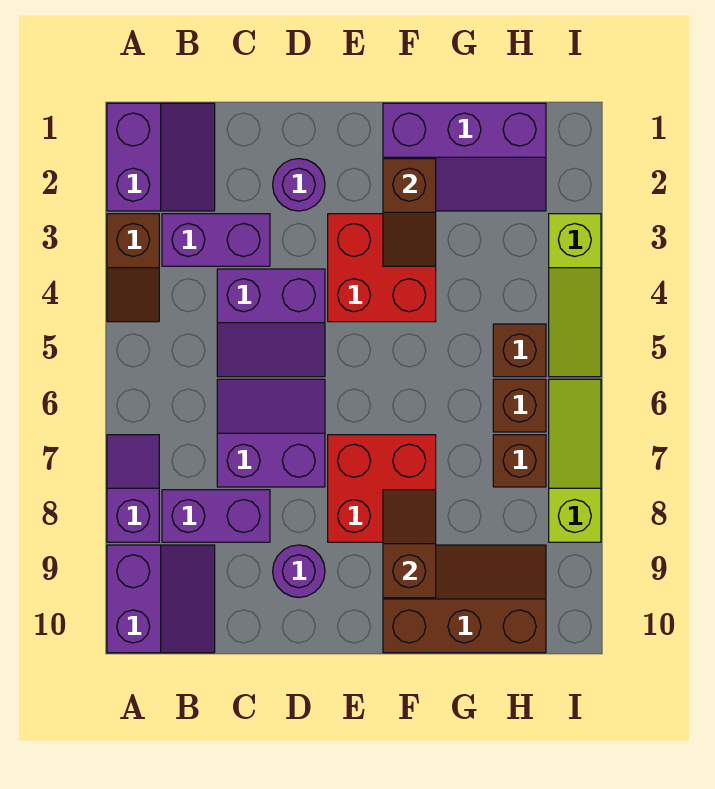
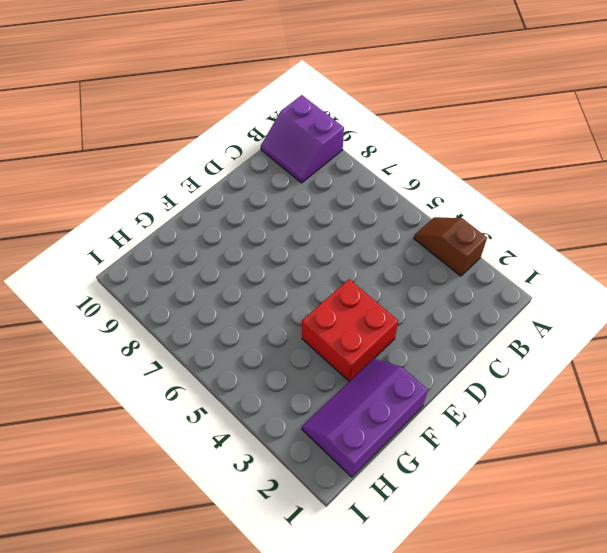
none -> purple 2x2 slope [107,103,215,211]
none -> purple 1x2 slope [107,435,159,542]
none -> purple 1x2 brick [162,214,270,266]

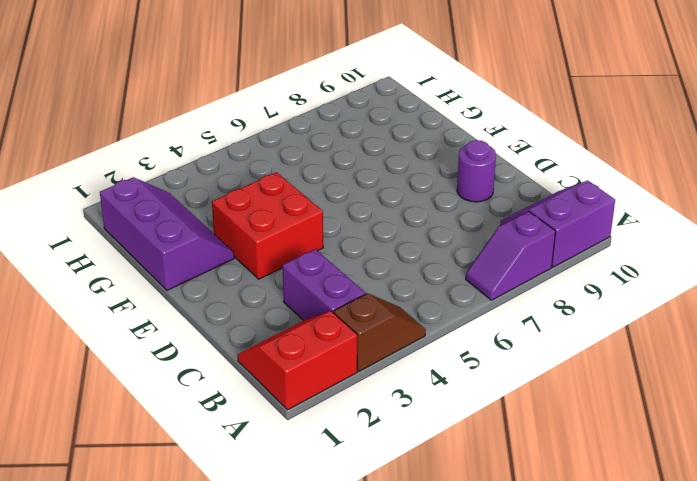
red 2x2 slope [238,311,357,410] -> purple 2x2 slope [107,103,215,211]
none -> purple 1x2 brick [162,490,270,542]
none -> purple 2x2 slope [217,269,325,377]
none -> purple 2x2 slope [217,379,325,487]

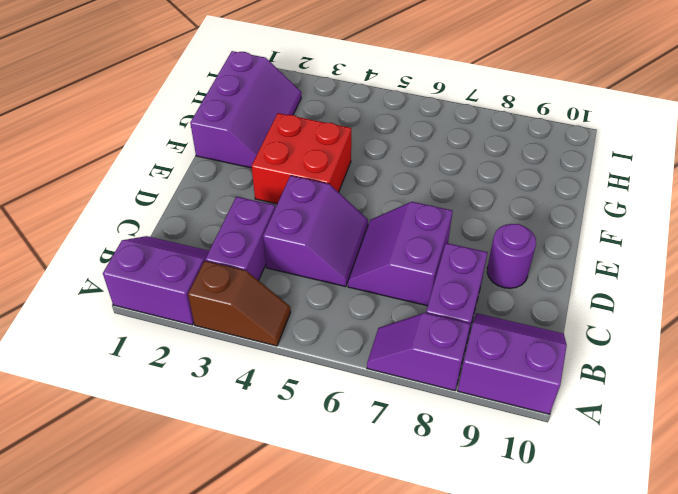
none -> purple 1x1 round brick [273,159,325,211]
none -> red 2x2 brick [328,435,436,542]
none -> brown 2x3 slope [383,545,546,653]

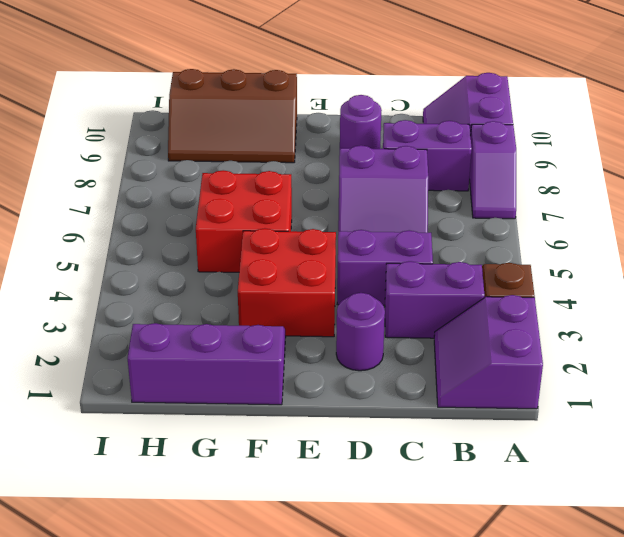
red 2x2 brick [196,170,292,272] -> red 2x2 brick moved to [328,435,436,542]
none -> brown 1x1 brick [493,324,546,377]
none -> brown 1x1 brick [493,379,546,432]
none -> brown 1x1 brick [493,435,546,487]

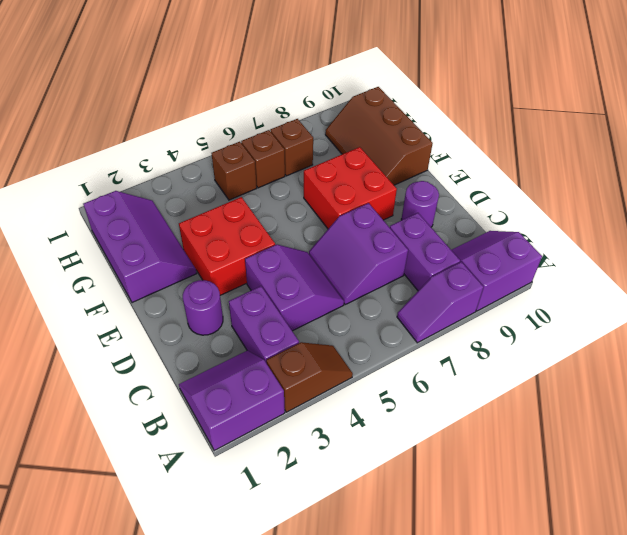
none -> lime 1x3 slope [549,214,601,377]
none -> lime 1x3 slope [549,379,601,542]
none -> brown 1x2 slope [383,159,436,266]

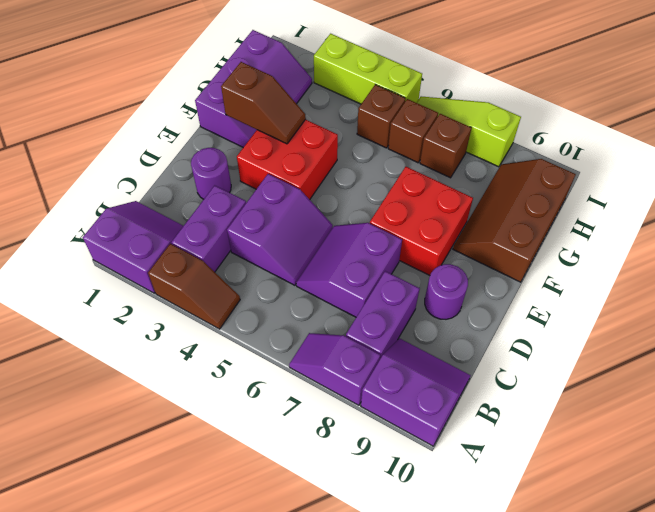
lime 1x3 brick [314,34,422,104] -> lime 1x3 slope [549,214,601,377]
none -> brown 1x2 slope [383,490,436,598]

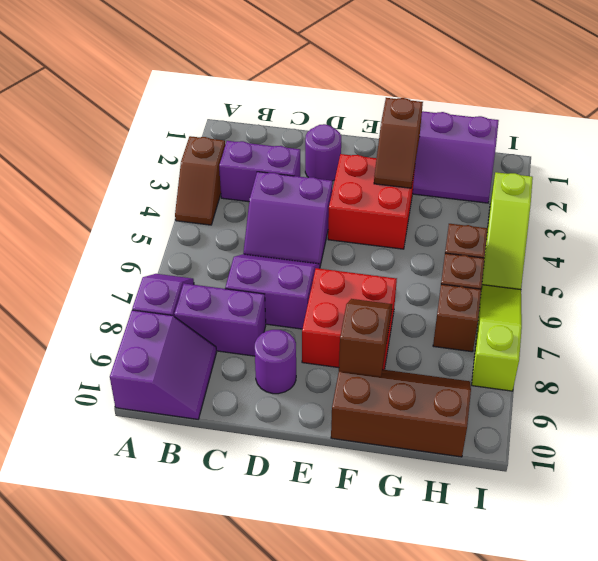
none -> purple 2x2 slope [107,103,215,211]

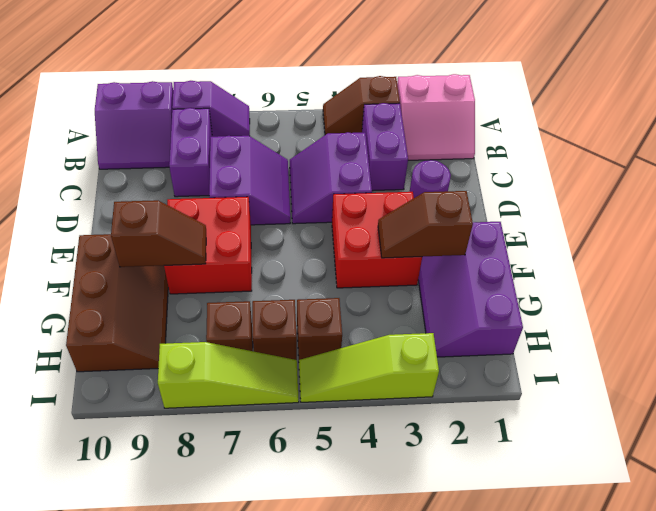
pink 2x2 slope [397,74,475,160] -> purple 2x2 slope [107,103,215,211]
none -> purple 1x1 round brick [273,545,325,597]

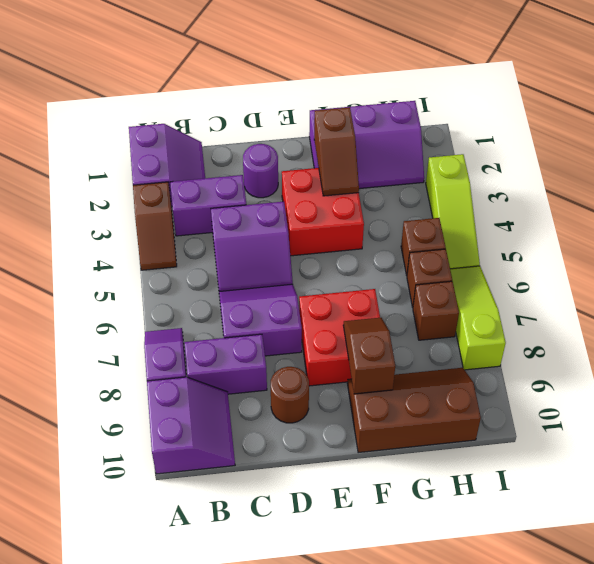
brown 1x1 round brick [271,367,309,423] -> purple 1x1 round brick [273,545,325,597]

